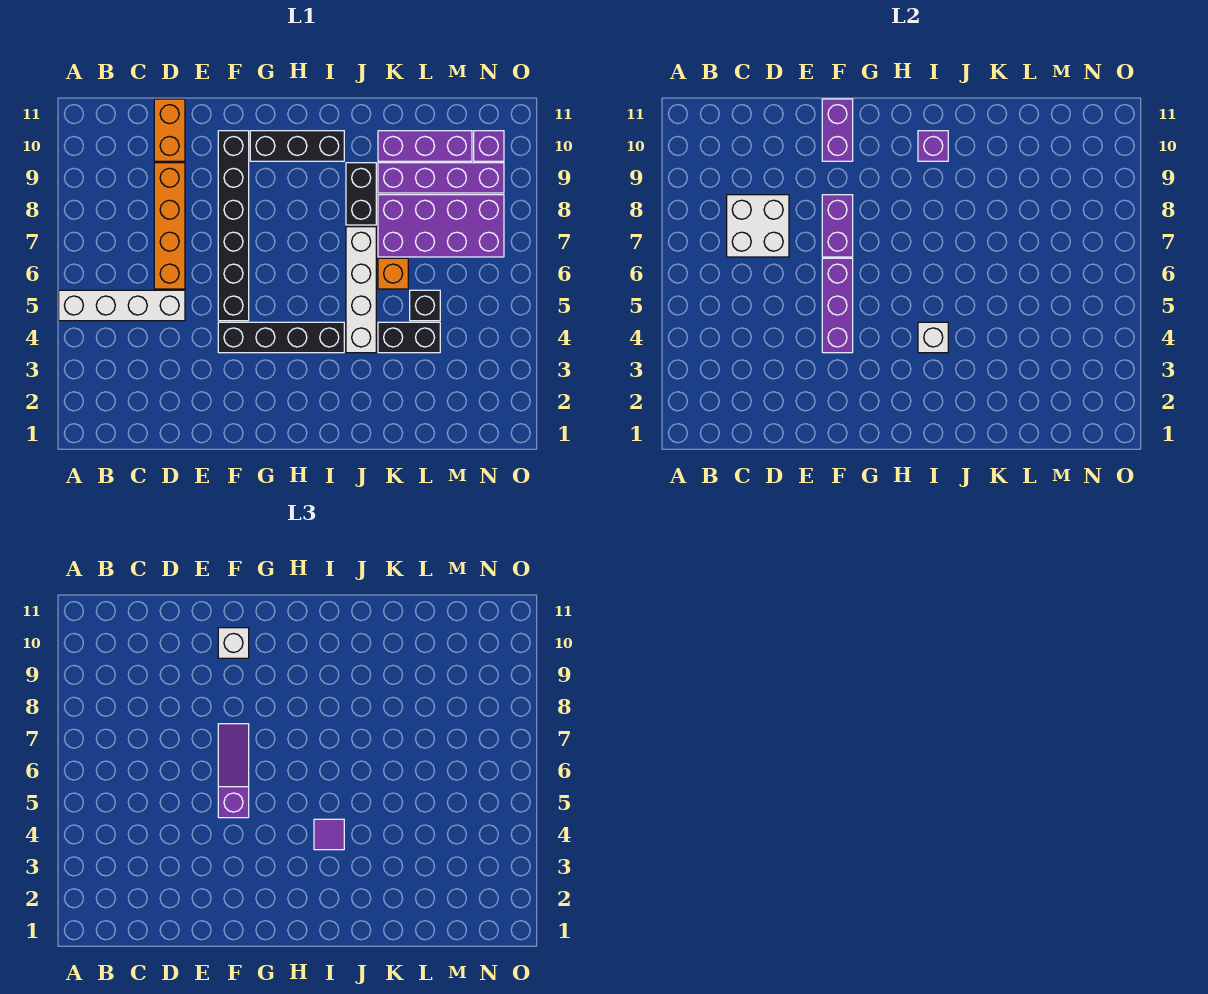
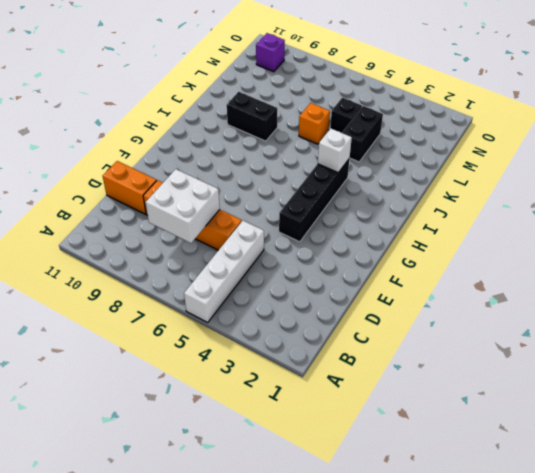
none -> black 1x6 brick [218,131,249,321]
none -> black 1x3 brick [250,131,344,161]
none -> white 1x4 brick [346,227,376,353]

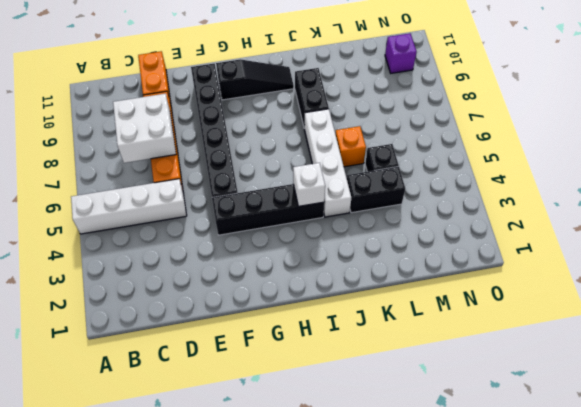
black 1x3 slope [216,59,294,100] -> black 1x3 brick [250,131,344,161]
none -> purple 2x4 brick [378,195,504,257]
none -> purple 1x4 brick [378,163,504,193]
none -> purple 1x3 brick [378,131,472,161]

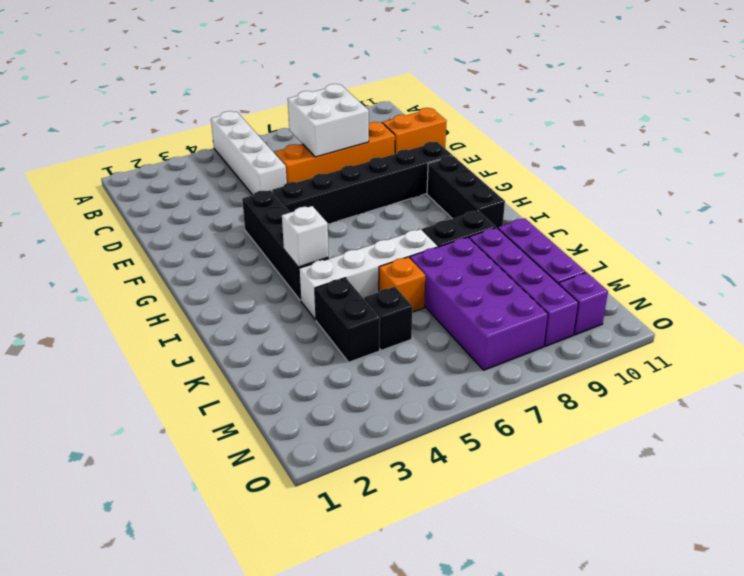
none -> purple 1x3 brick [822,258,853,353]
none -> purple 1x2 brick [822,195,853,257]
none -> purple 1x2 brick [822,99,853,161]

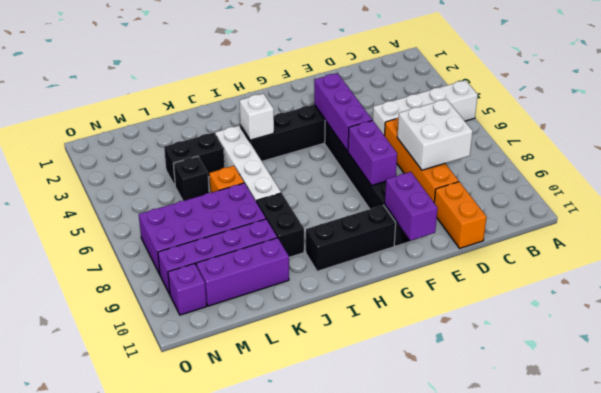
none -> purple 1x1 brick [918,131,948,161]
none -> purple 1x3 slope [218,724,249,818]
none -> white 1x1 brick [218,628,249,658]

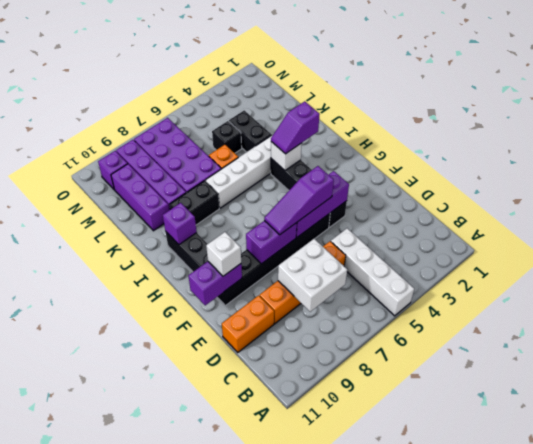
purple 1x2 slope [271,101,320,154] -> purple 1x1 tile [314,819,344,850]

